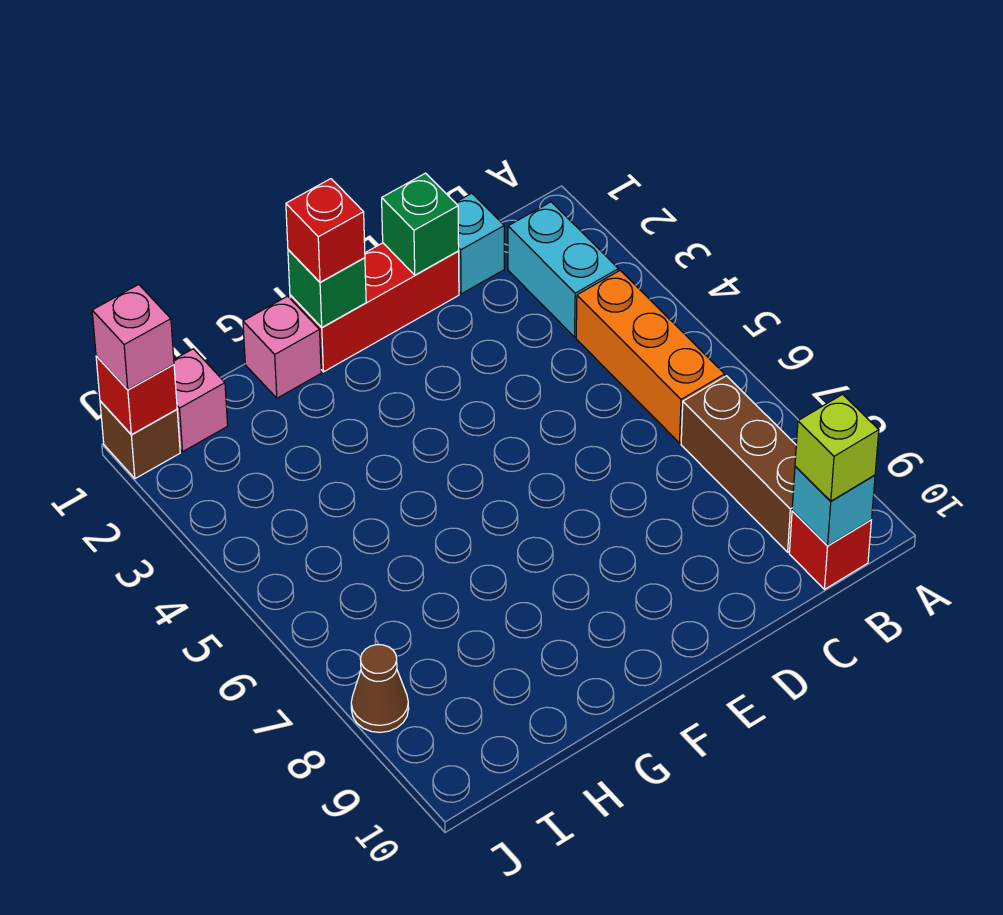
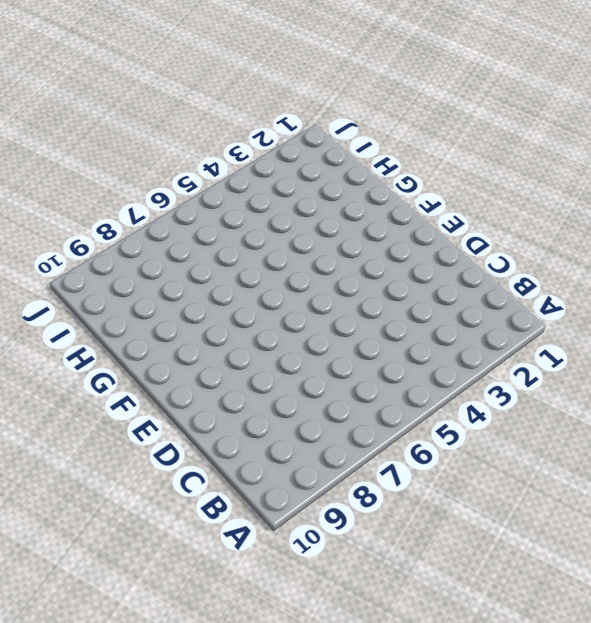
none -> cyan 1x2 brick [508,202,619,337]
none -> orange 1x3 brick [576,271,725,443]
none -> brown 1x3 brick [681,376,796,552]

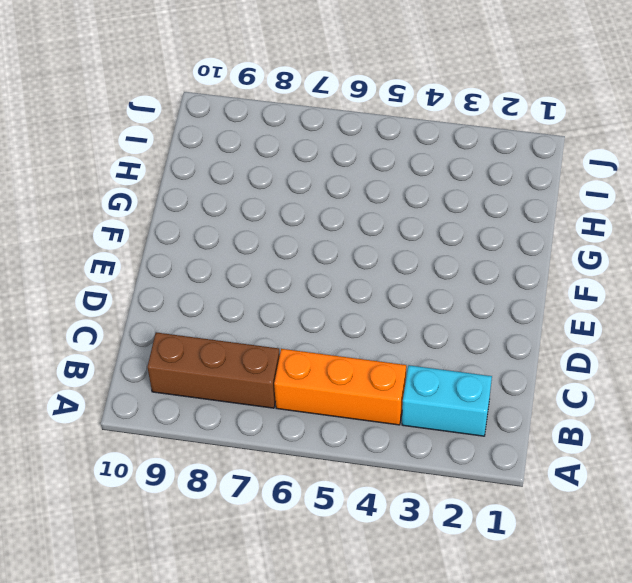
none -> red 1x1 brick [789,511,871,589]
none -> cyan 1x1 brick [455,193,504,294]
none -> red 1x3 brick [290,243,459,372]

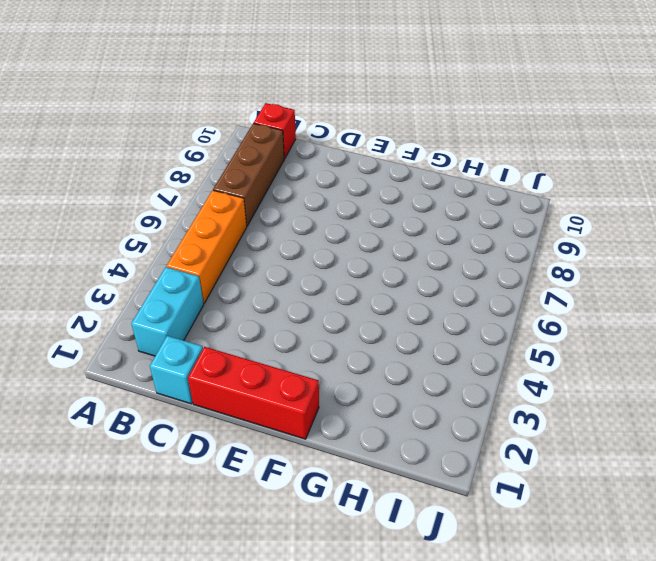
none -> pink 1x1 brick [243,296,321,398]
none -> pink 1x1 brick [174,349,228,451]
none -> brown 1x1 brick [100,401,180,479]

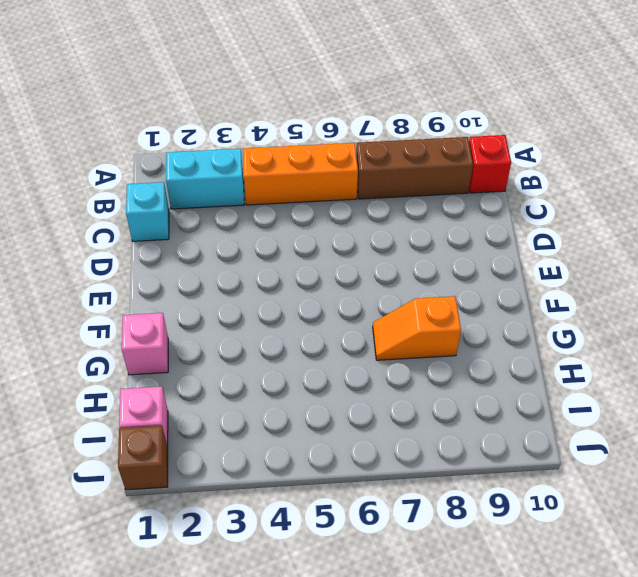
orange 1x2 slope [373,296,461,360] -> none
none -> red 1x3 brick [290,243,459,372]
none -> brown 1x1 cone [351,645,409,732]
none -> cyan 1x1 brick [792,467,875,546]

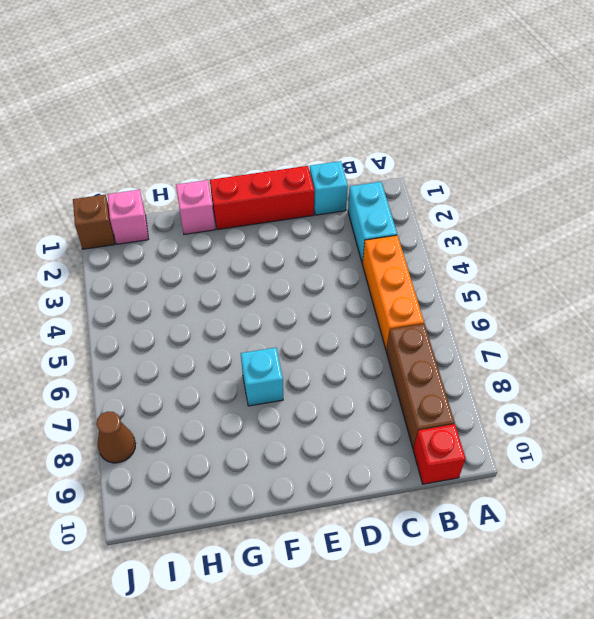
cyan 1x1 brick [241,348,283,406] -> cyan 1x1 brick moved to [792,467,875,546]
none -> green 1x1 brick [382,173,459,275]
none -> green 1x1 brick [288,250,366,327]
none -> red 1x1 brick [96,356,177,435]

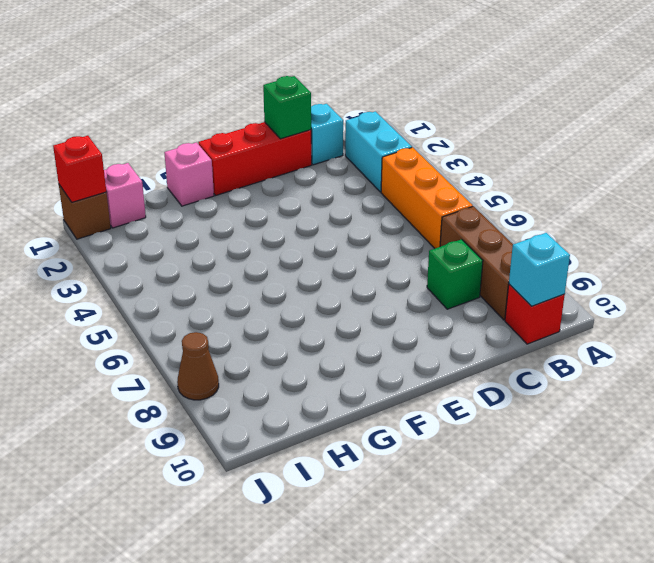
green 1x1 brick [427,239,483,309] -> green 1x1 brick moved to [288,250,366,327]
none -> lime 1x1 brick [795,394,879,501]
none -> red 1x1 brick [286,179,365,282]
none -> pink 1x1 brick [92,284,174,390]

